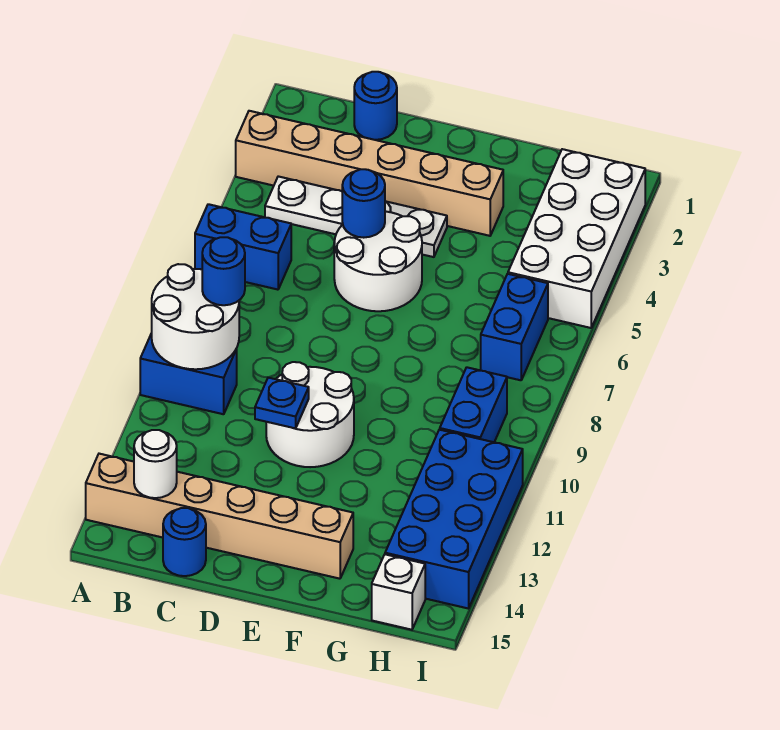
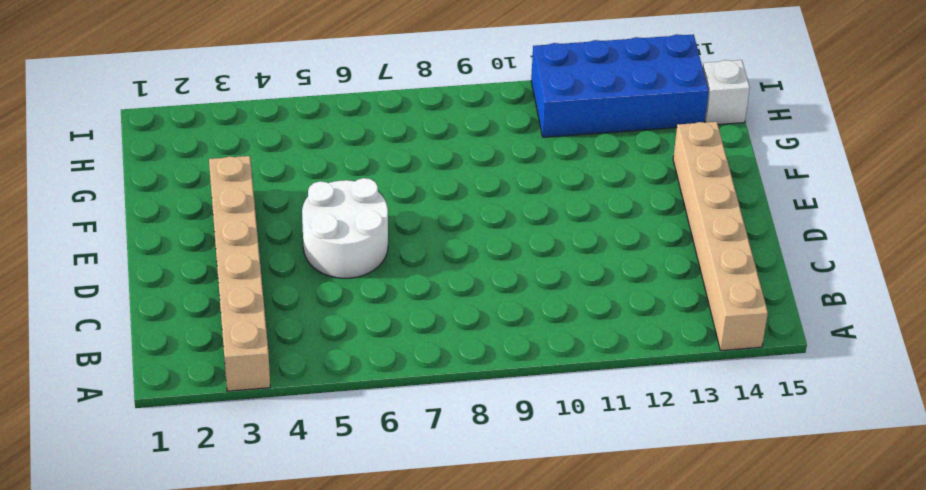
none -> blue 1x2 brick [195,204,291,290]
none -> blue 1x2 brick [140,333,237,414]
none -> white 1x4 plate [265,176,447,257]

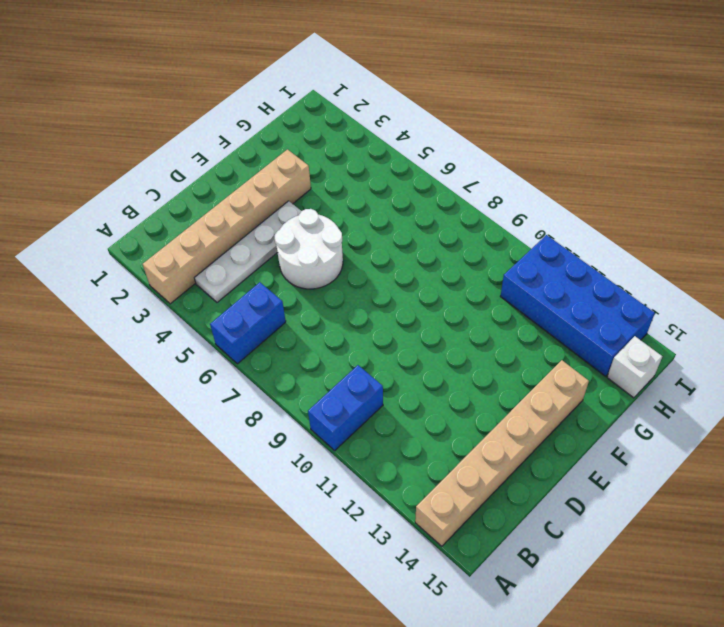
none -> blue 1x1 round brick [354,72,397,140]
none -> blue 1x1 round brick [163,508,206,576]
none -> white 2x2 round brick [266,362,354,467]

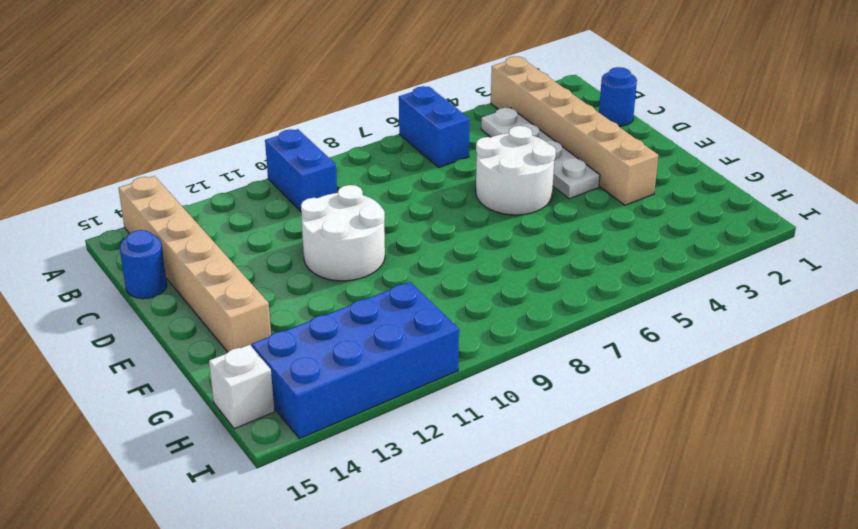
none -> white 2x4 brick [508,149,645,328]
none -> blue 1x2 brick [481,274,548,380]
none -> blue 1x2 brick [440,367,507,442]

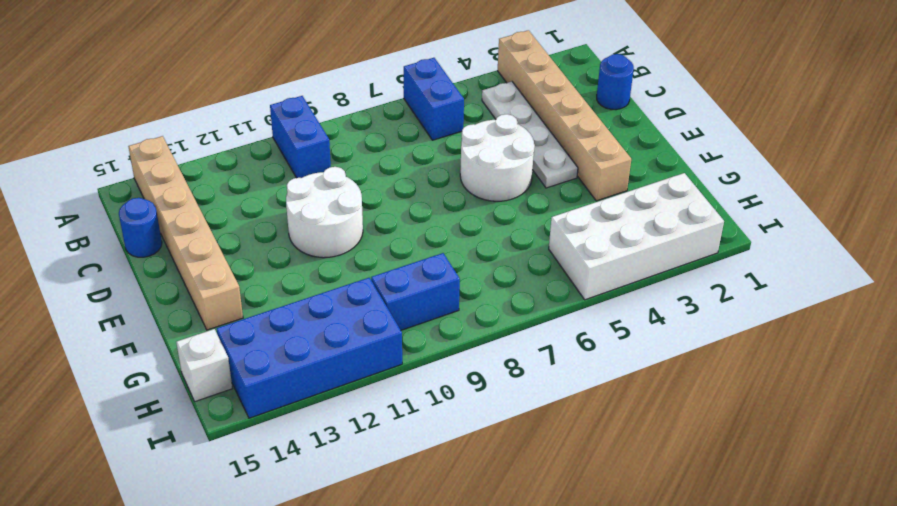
none -> blue 1x2 brick [481,274,548,380]
none -> white 2x2 round brick [152,264,239,369]
none -> white 1x1 round brick [134,430,177,498]

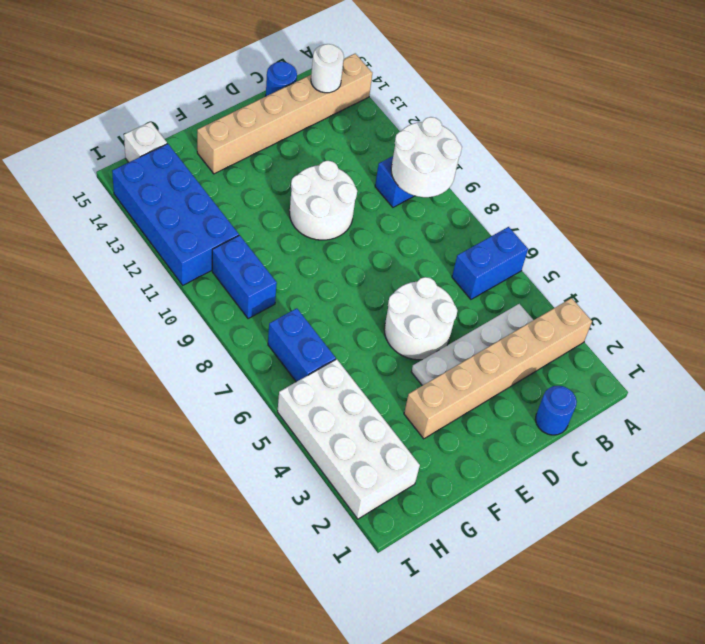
none -> blue 1x1 round brick [342,169,385,238]
none -> blue 1x1 plate [255,378,309,428]
none -> blue 1x1 round brick [202,237,245,305]

